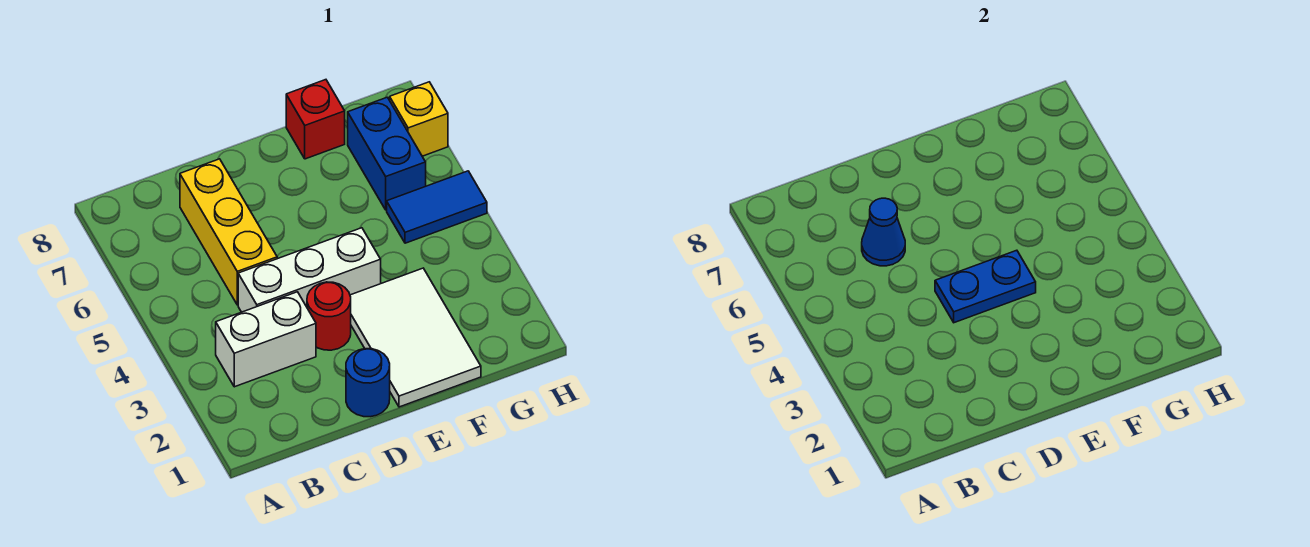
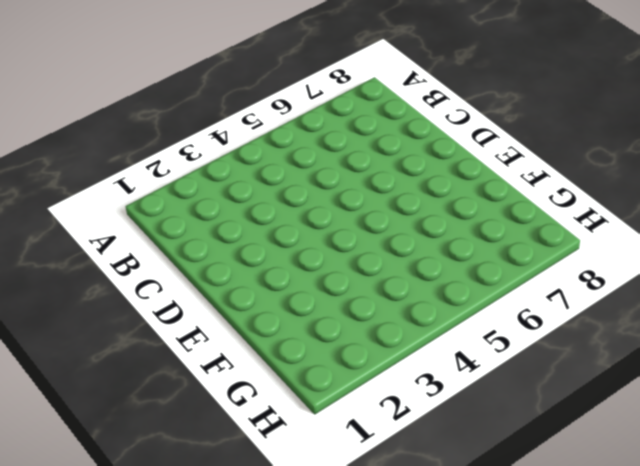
none -> white 1x2 brick [216,292,316,387]
none -> white 1x3 brick [238,228,381,312]
none -> yellow 1x3 brick [180,159,277,305]

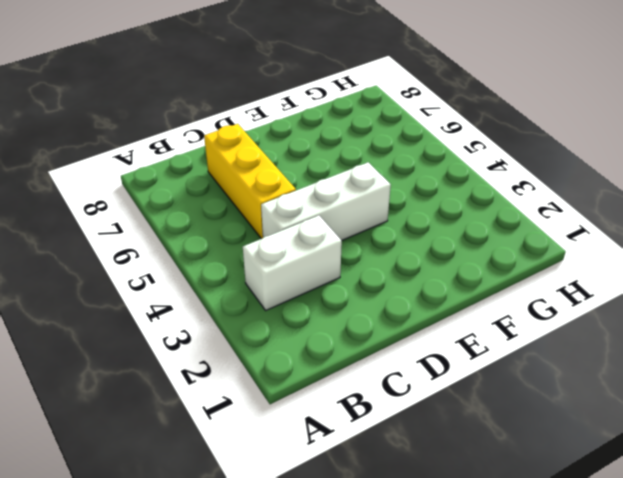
none -> blue 1x1 round brick [346,349,390,417]
none -> red 1x1 round brick [307,282,351,350]
none -> white 2x3 tile [350,268,481,407]

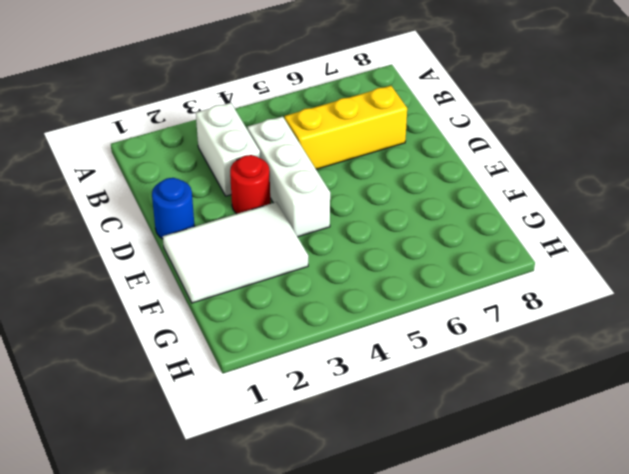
none -> red 1x1 brick [286,80,345,159]
none -> blue 1x2 tile [387,171,487,243]
none -> blue 1x2 brick [348,97,426,210]

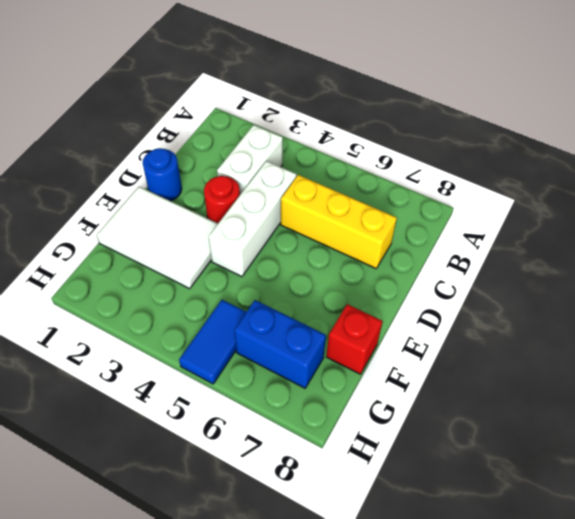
none -> yellow 1x1 brick [390,82,448,156]
none -> blue 1x1 cone [862,198,905,266]
none -> blue 1x2 plate [935,250,1036,323]

